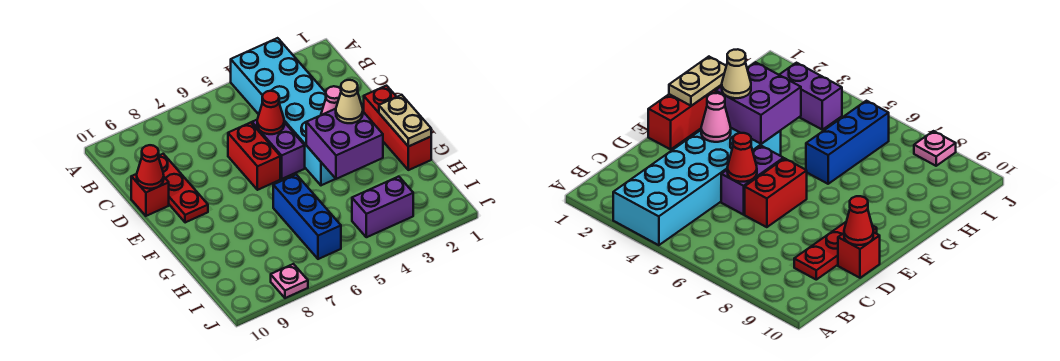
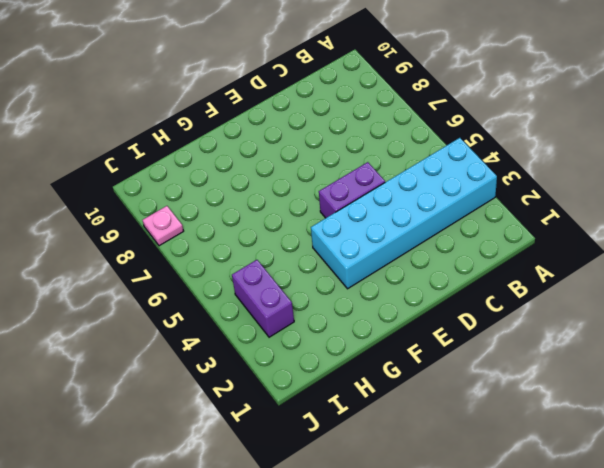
none -> red 1x3 plate [158,154,208,223]
none -> red 1x2 brick [228,122,280,190]
none -> red 1x1 brick [131,174,169,216]

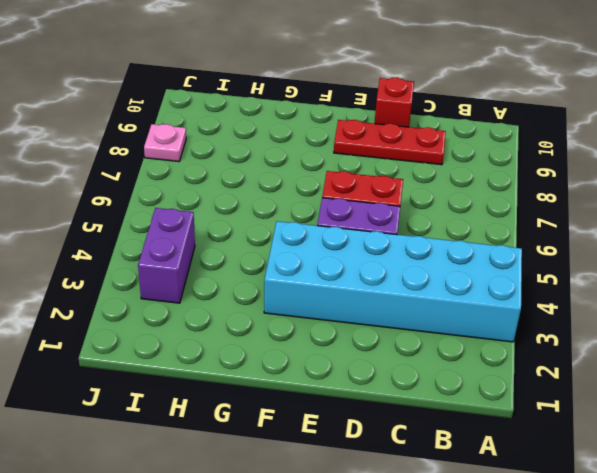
none -> red 1x3 brick [364,86,431,170]
none -> blue 1x3 brick [273,174,341,259]
none -> red 1x1 cone [257,91,284,134]

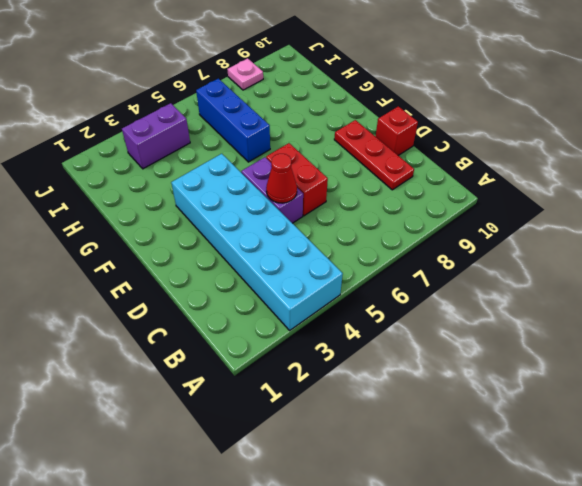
none -> red 1x3 brick [364,86,431,170]
none -> red 1x1 cone [137,145,164,189]
none -> pink 1x1 cone [321,86,341,115]

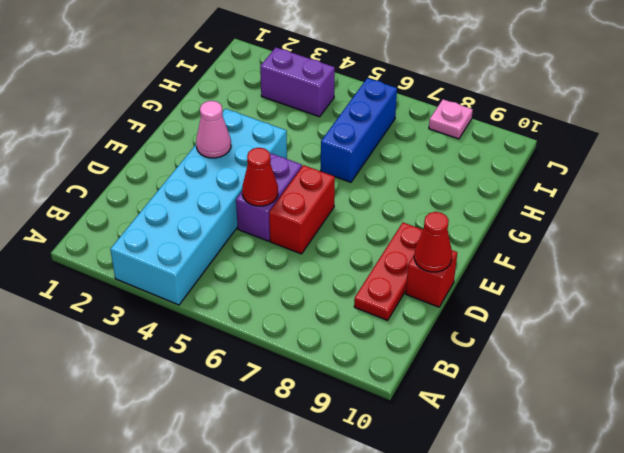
none -> red 1x3 brick [364,86,431,170]
none -> tan 1x2 plate [379,95,431,146]
none -> purple 2x2 brick [306,109,383,179]

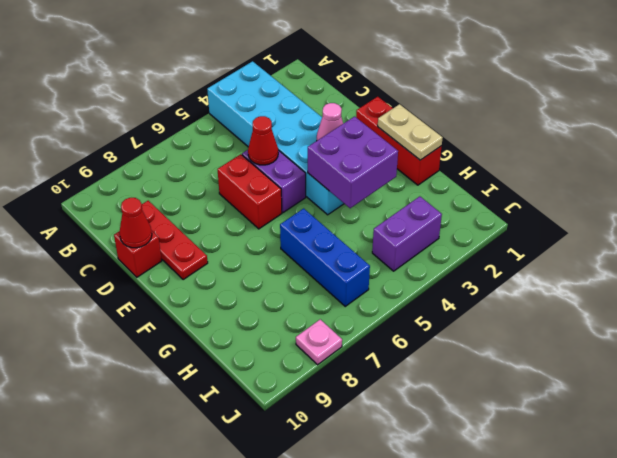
none -> tan 1x1 cone [336,80,363,123]

